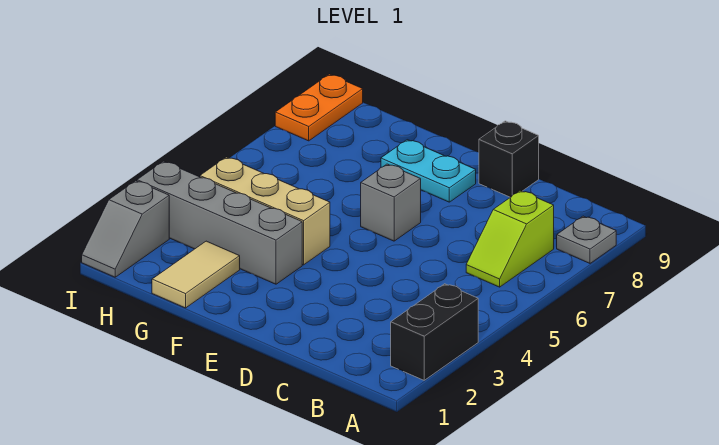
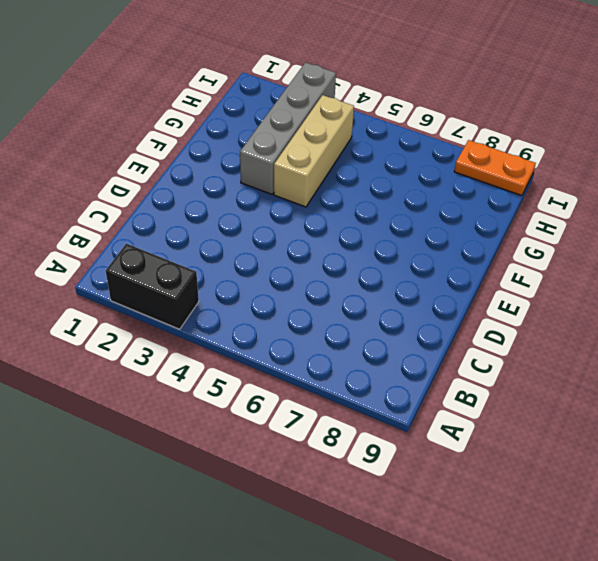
none -> grey 1x1 plate [557,216,616,263]
none -> lime 1x2 slope [466,191,554,287]

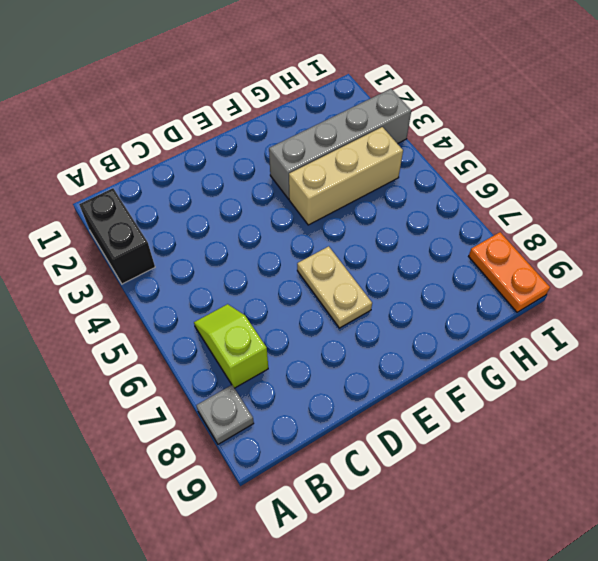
tan 1x2 plate [297,246,372,328] -> grey 1x1 brick [361,164,421,241]
none -> black 1x1 brick [479,121,539,197]
none -> cyan 1x2 plate [381,140,476,202]

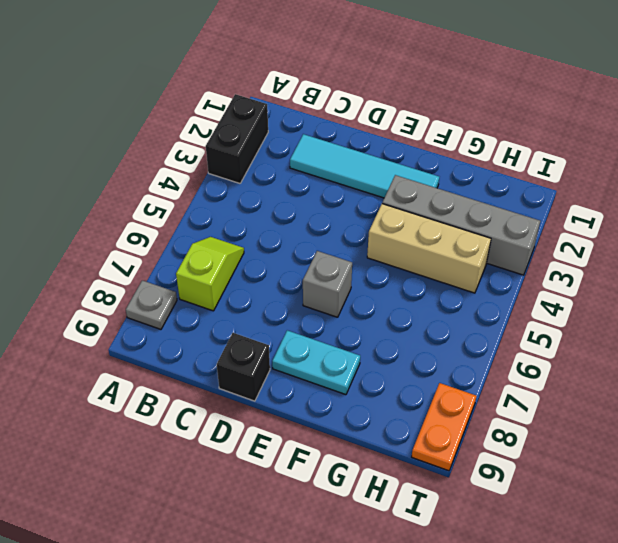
cyan 1x4 tile [290,134,439,198] -> none
none -> tan 1x2 tile [152,241,240,308]
none -> grey 1x2 slope [82,181,169,277]

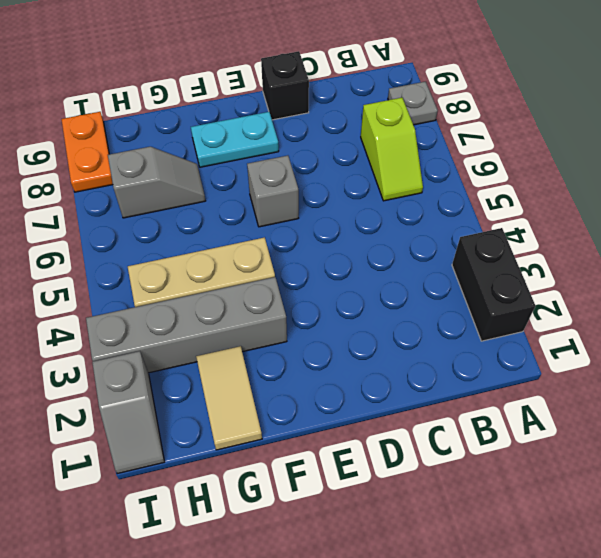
grey 1x2 slope [108,147,205,218] -> none

